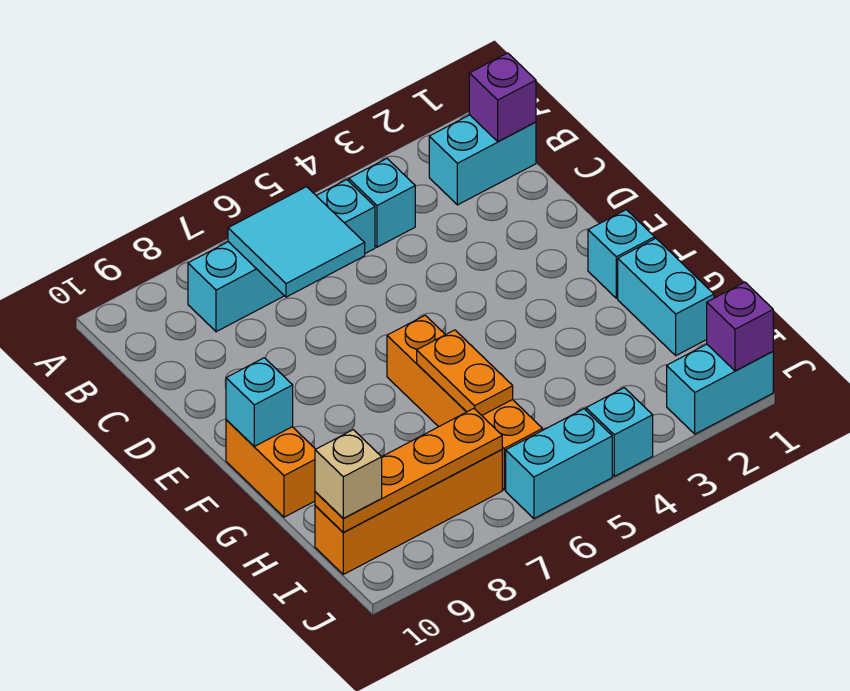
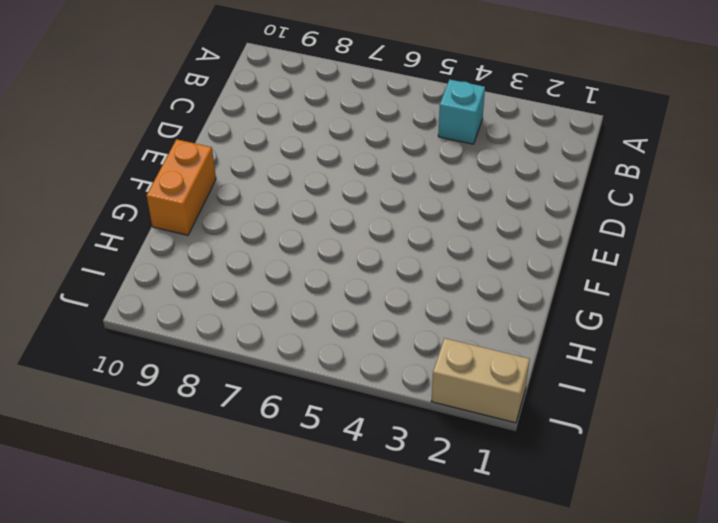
tan 1x2 brick [431,338,530,423] -> cyan 1x2 brick [667,344,773,434]
none -> cyan 1x2 brick [429,115,536,205]
none -> cyan 1x4 brick [188,180,375,332]
none -> cyan 1x1 brick [588,210,655,298]

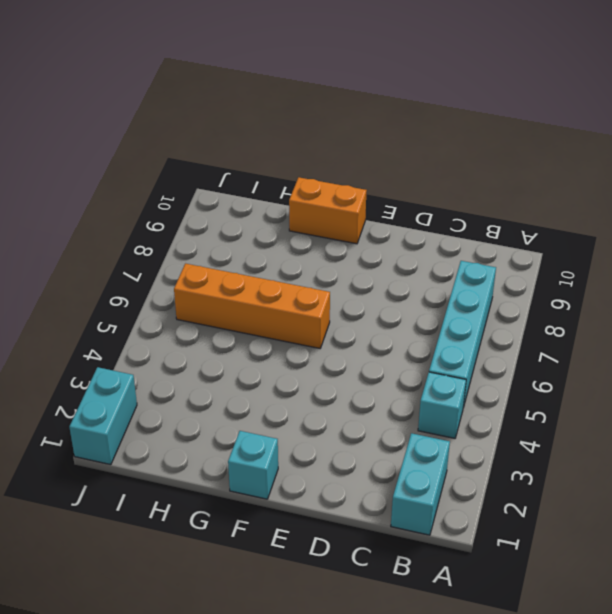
none -> cyan 1x2 brick [618,238,714,355]
none -> orange 1x4 brick [315,450,502,574]
none -> cyan 1x1 brick [586,388,653,476]

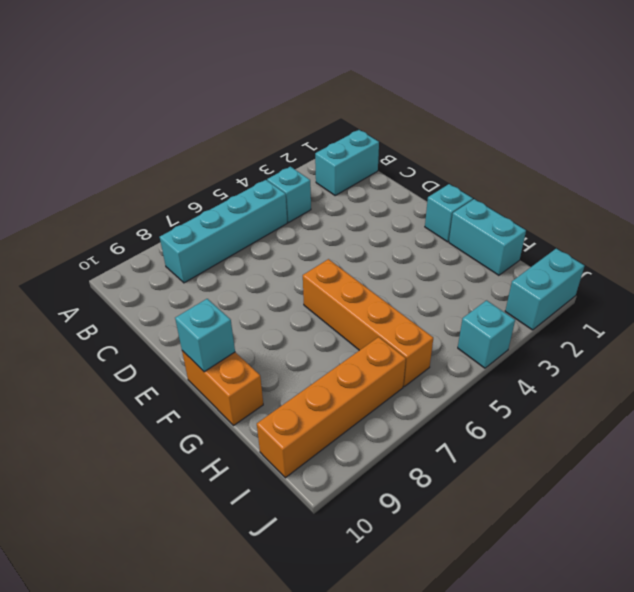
none -> cyan 1x2 brick [506,409,612,519]
none -> purple 1x1 brick [469,53,536,141]
none -> cyan 2x2 tile [228,187,365,297]

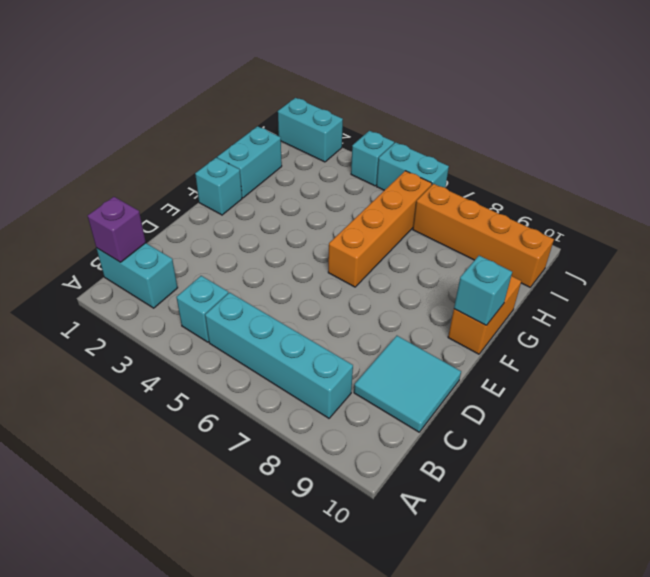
cyan 2x2 tile [354,336,461,432] -> cyan 2x2 tile moved to [228,187,365,297]
none -> orange 1x2 plate [417,330,513,415]
none -> orange 1x4 plate [315,409,502,532]
none -> purple 1x1 brick [707,282,773,371]

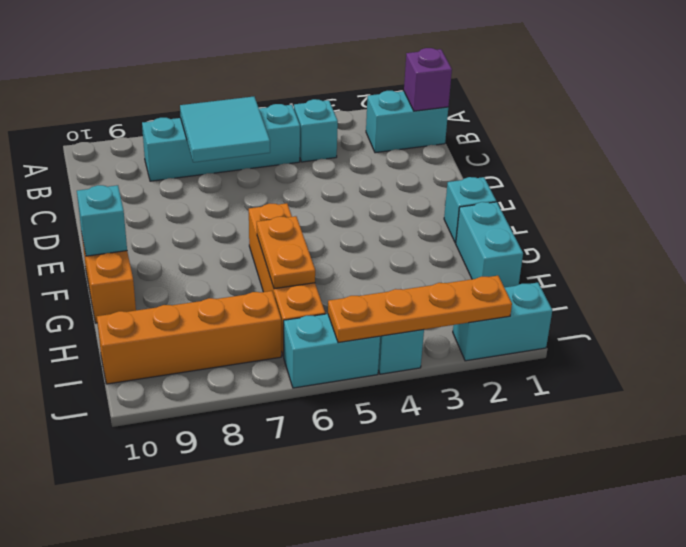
orange 1x4 plate [328,276,512,343] -> orange 1x4 plate moved to [315,409,502,532]
none -> purple 1x1 brick [707,282,773,371]
none -> tan 1x1 brick [315,430,382,518]

